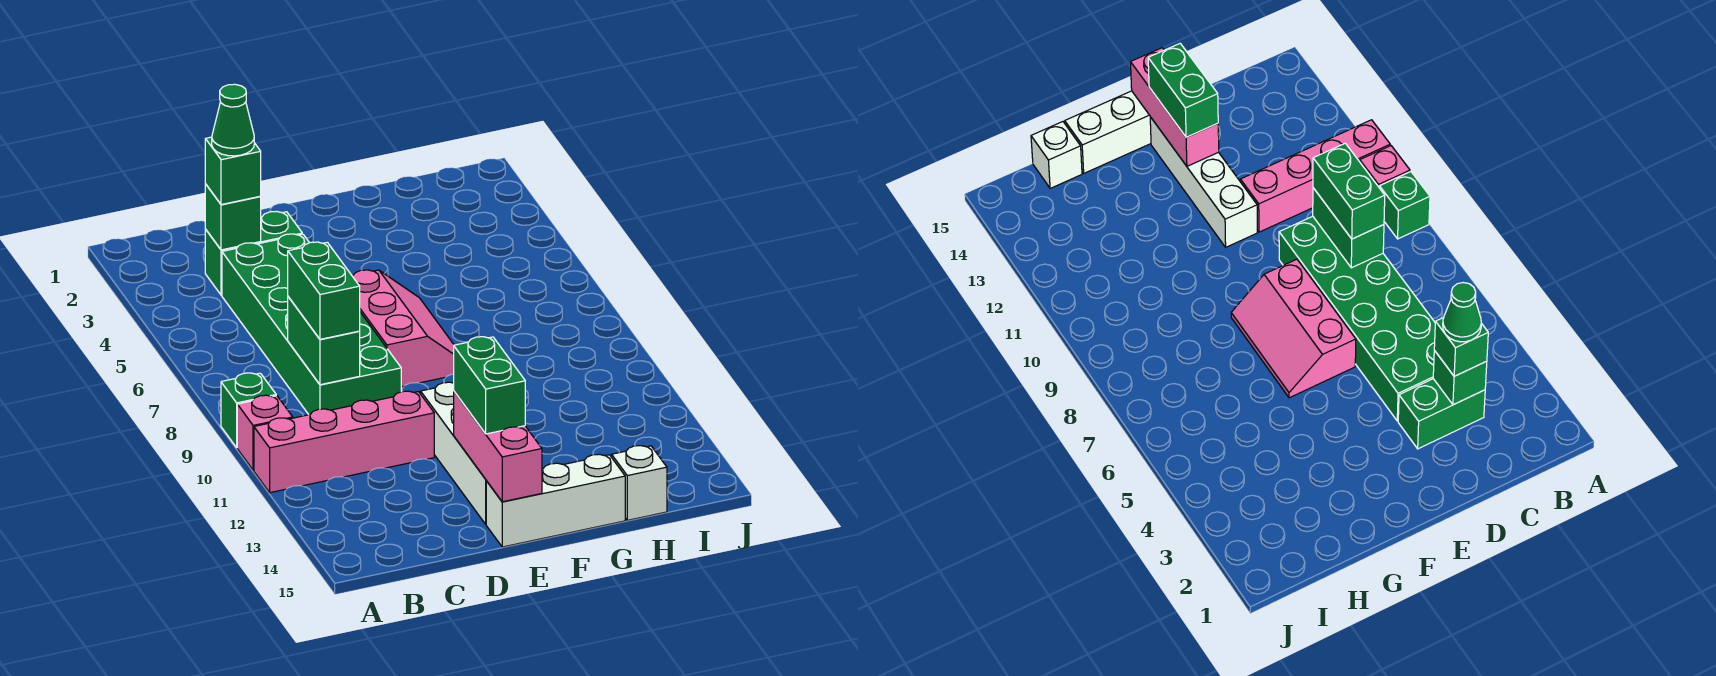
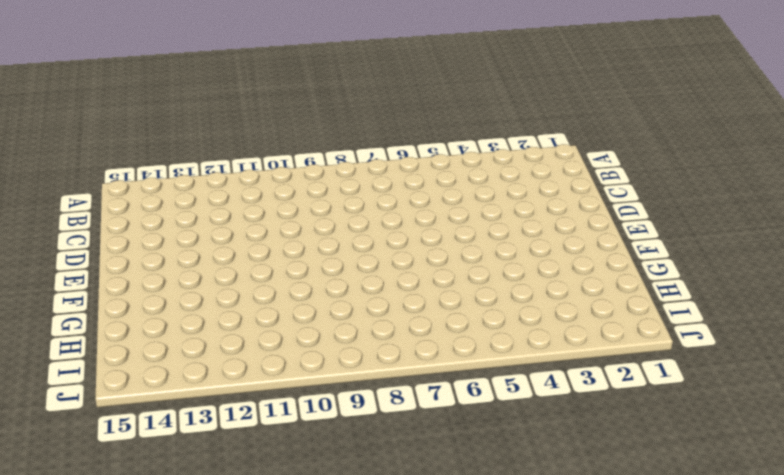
none -> green 1x1 brick [221,373,276,447]
none -> pink 1x1 brick [237,395,293,470]
none -> pink 1x4 brick [254,391,434,493]

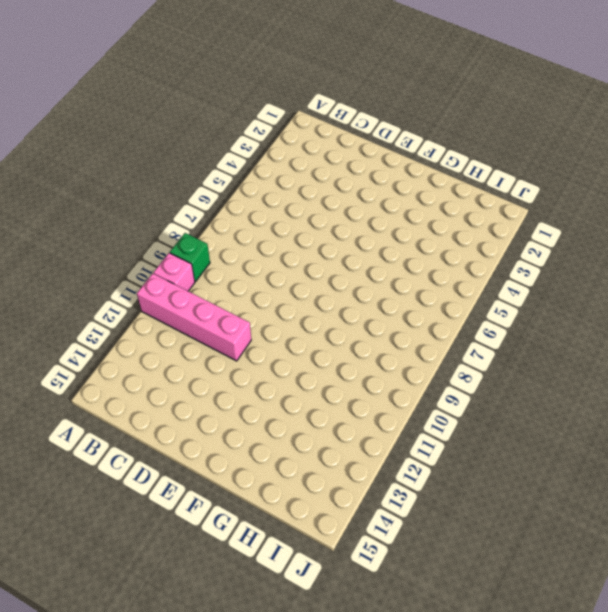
none -> green 1x2 brick [205,211,302,295]
none -> green 2x6 brick [222,234,401,415]
none -> pink 2x3 slope [353,270,454,387]

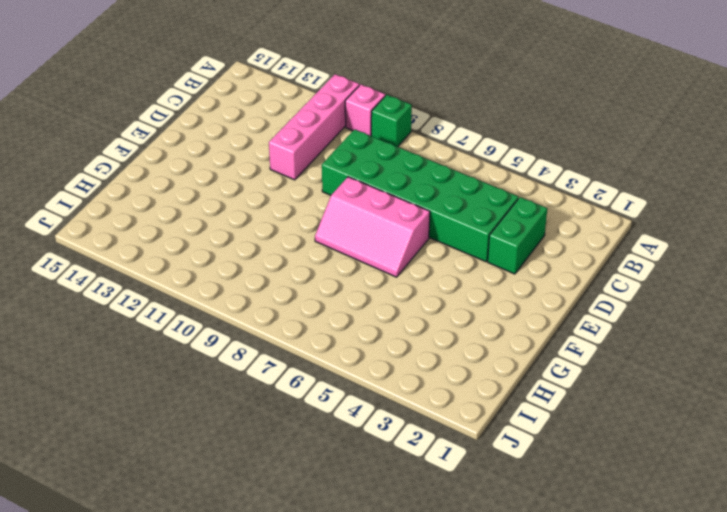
none -> white 1x4 brick [421,382,487,524]
none -> white 1x3 brick [486,454,625,547]
none -> white 1x1 brick [612,446,667,520]

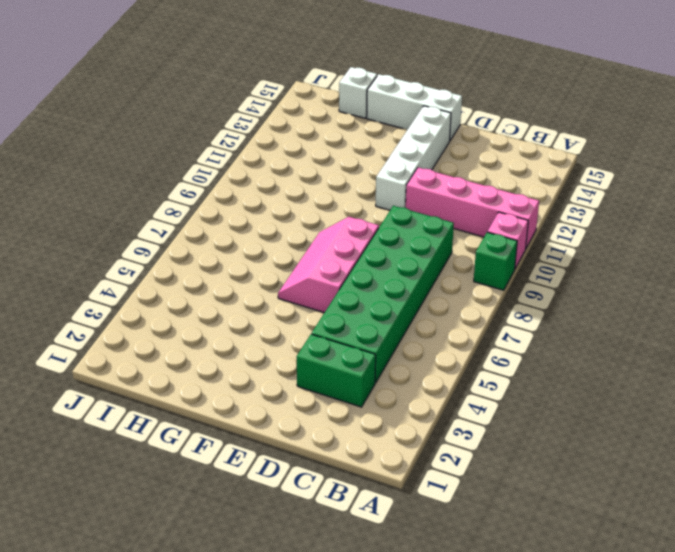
none -> green 1x1 brick [205,184,261,250]
none -> green 1x2 brick [288,297,360,385]
none -> pink 1x3 brick [454,392,542,502]

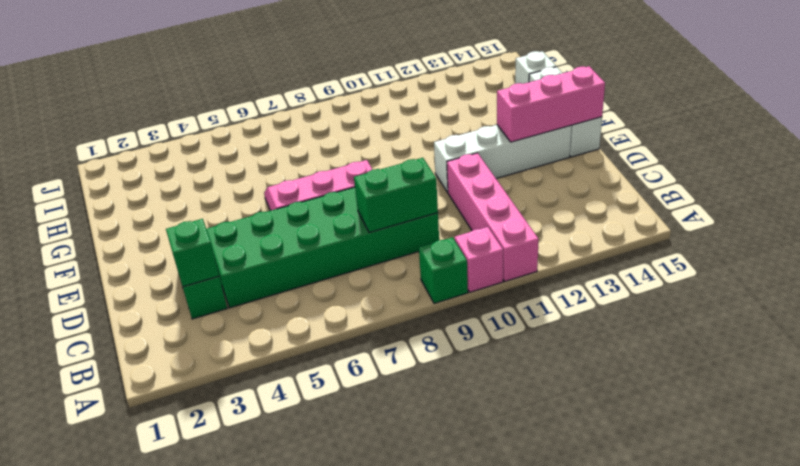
none -> green 1x1 brick [205,137,261,205]
none -> green 1x2 brick [288,242,360,339]
none -> green 1x2 brick [454,337,525,434]

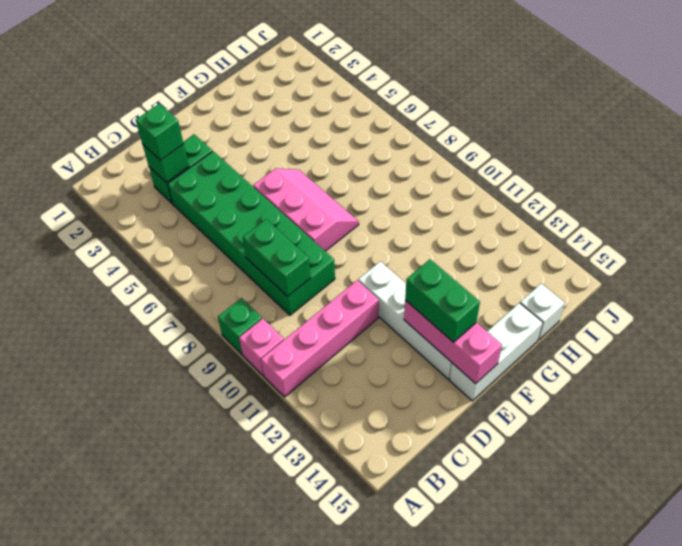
none -> green 1x2 brick [288,242,360,339]
none -> green 1x1 cone [212,84,254,156]

